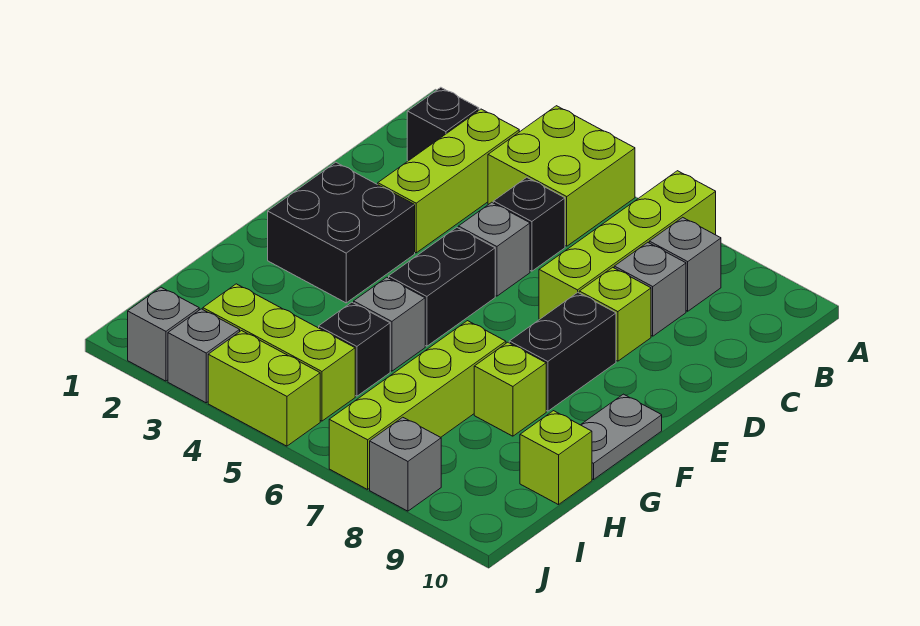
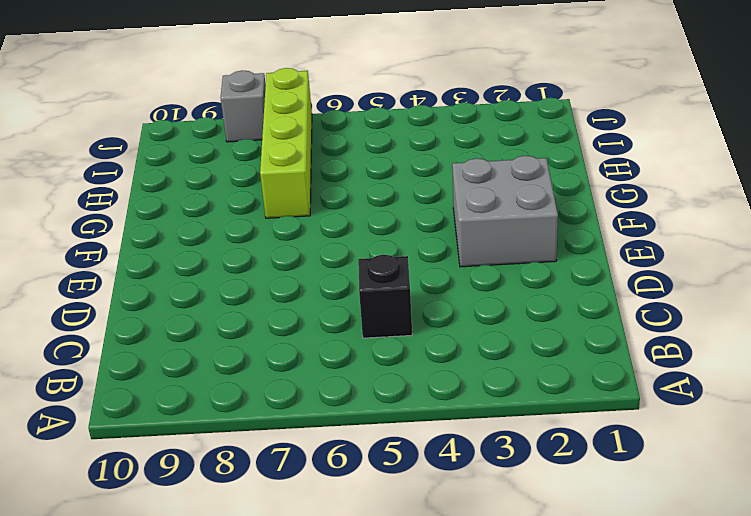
grey 2x2 brick [452,156,558,267] -> black 2x2 brick [268,162,415,303]
none -> lime 2x2 brick [488,106,635,246]
none -> lime 1x4 brick [539,171,716,319]
none -> black 1x1 brick [407,87,479,161]

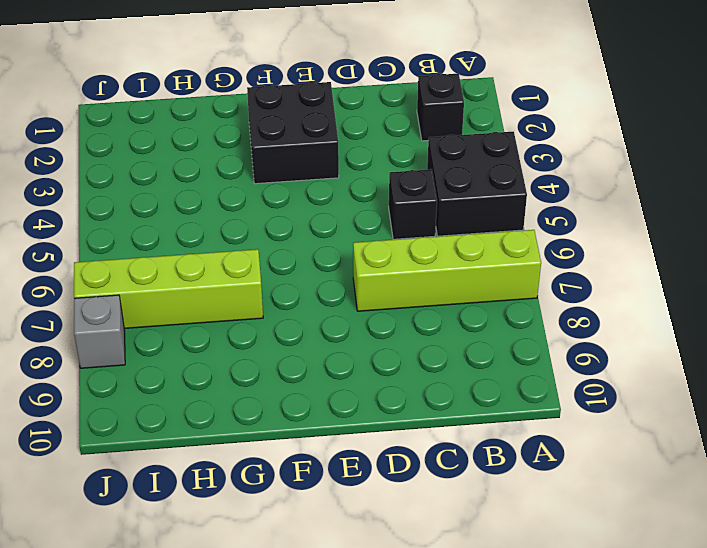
black 2x2 brick [427,131,527,236] -> lime 2x2 brick [488,106,635,246]
none -> lime 1x3 brick [378,109,519,253]
none -> grey 1x1 brick [649,217,721,311]
none -> grey 1x1 brick [614,242,686,336]

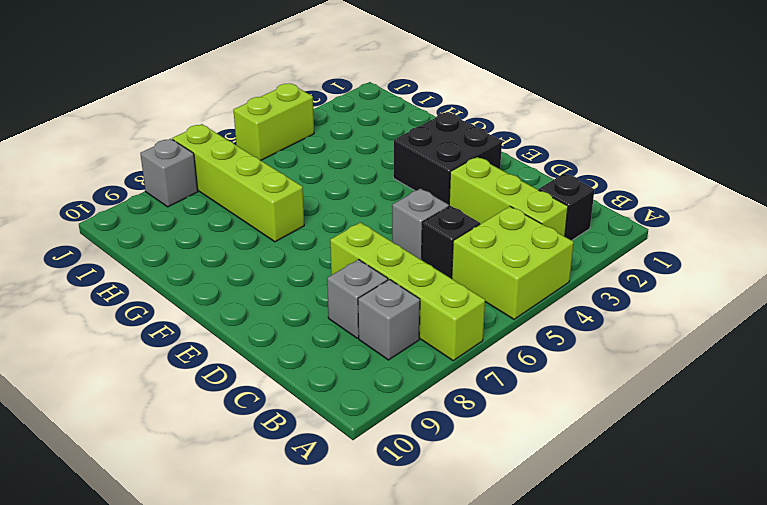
none -> lime 1x1 brick [579,267,651,361]
none -> black 1x2 brick [389,227,495,346]
none -> black 1x2 brick [509,292,616,411]

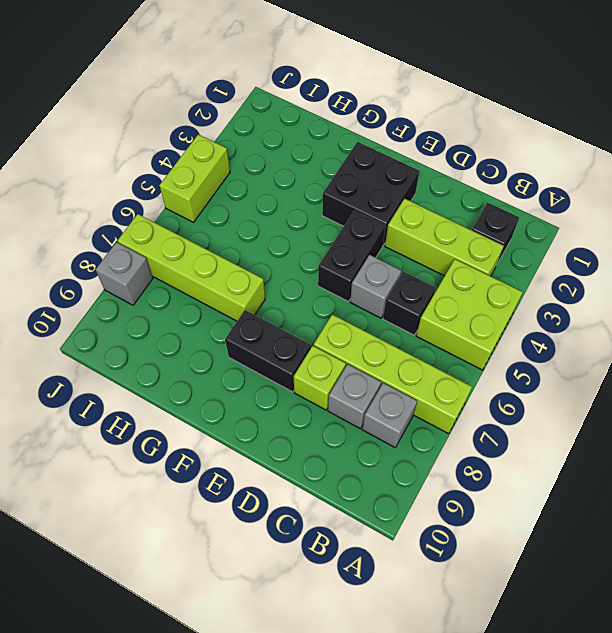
black 1x2 brick [318,210,385,302] -> black 1x2 brick turned to [389,227,495,346]
none -> grey 1x2 plate [581,394,662,480]
none -> grey 1x1 brick [354,277,425,371]
none -> lime 1x1 brick [474,342,546,436]

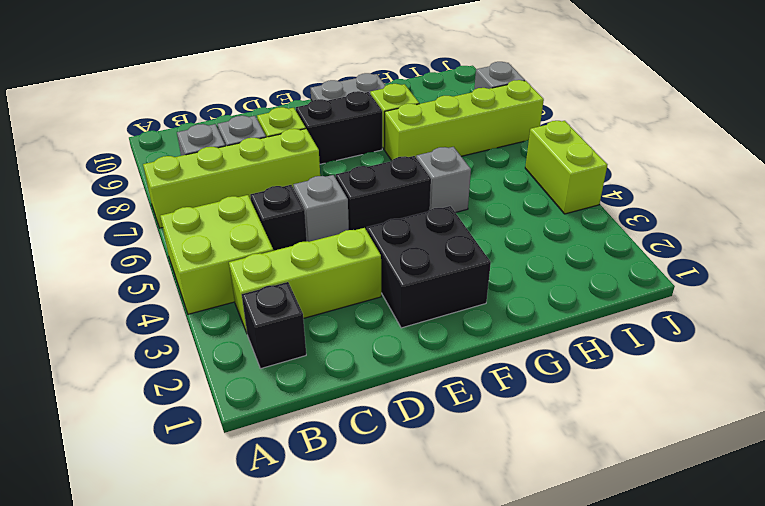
none -> black 1x1 brick [319,302,390,396]
none -> lime 1x1 brick [520,411,592,505]
none -> lime 1x3 brick [203,284,355,421]

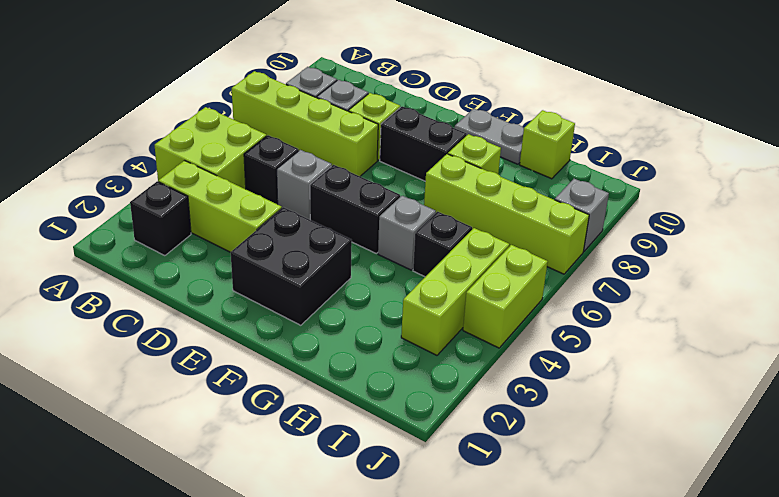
none -> grey 1x1 brick [128,287,199,381]
none -> grey 1x1 brick [168,309,240,403]

